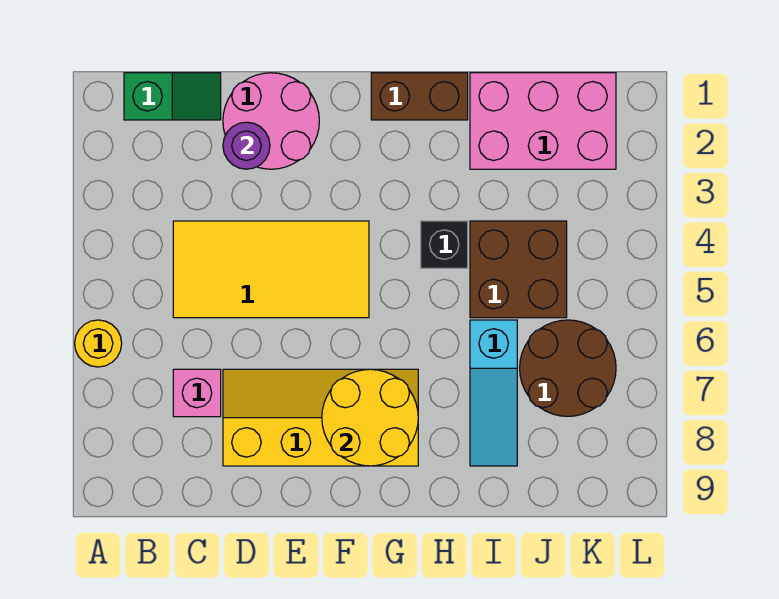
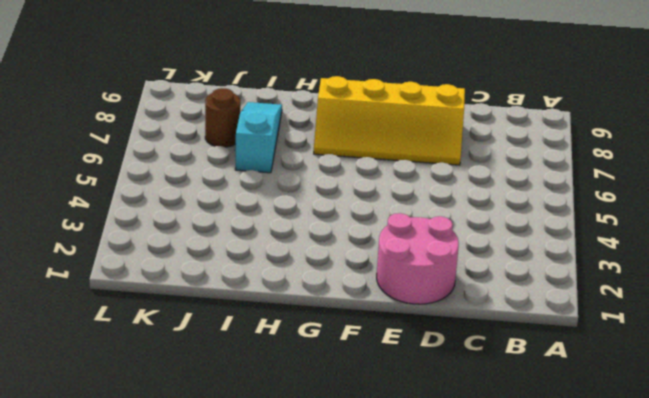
brown 1x1 round brick [205,88,240,147] -> brown 2x2 round brick [520,320,616,416]
none -> yellow 1x1 round brick [75,320,122,367]
none -> green 1x2 slope [124,73,221,120]
none -> yellow 2x4 tile [173,221,369,318]

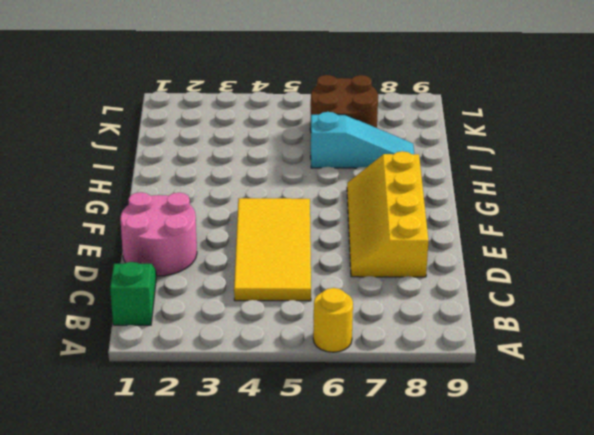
none -> pink 1x1 brick [173,369,221,417]
none -> brown 1x2 brick [371,73,468,120]
none -> black 1x1 brick [421,221,468,268]

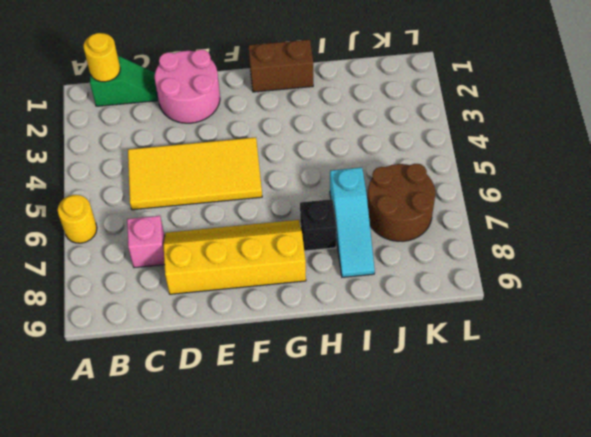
yellow 1x1 round brick [83,33,120,82] -> none
black 1x1 brick [300,199,337,251] -> black 1x1 brick moved to [421,221,468,268]
none -> pink 2x3 brick [470,73,616,169]
none -> brown 2x2 brick [470,221,567,318]
none -> purple 1x1 round brick [223,122,270,169]

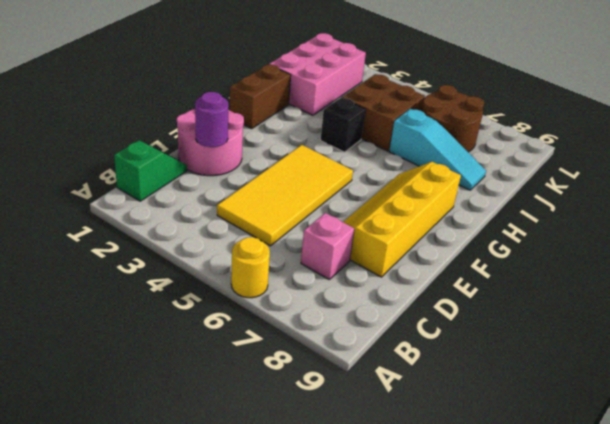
none -> yellow 2x2 round brick [322,369,418,466]

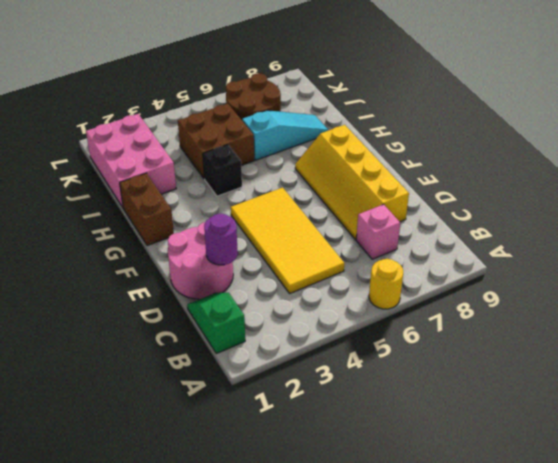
none -> yellow 2x2 round brick [322,369,418,466]

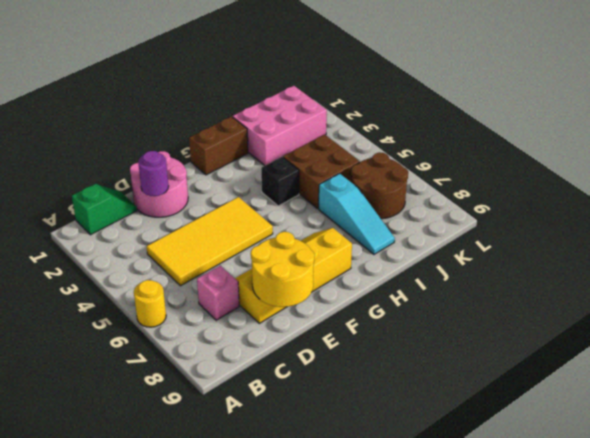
yellow 2x2 round brick [251,232,315,307] -> yellow 2x2 round brick moved to [322,369,418,466]

